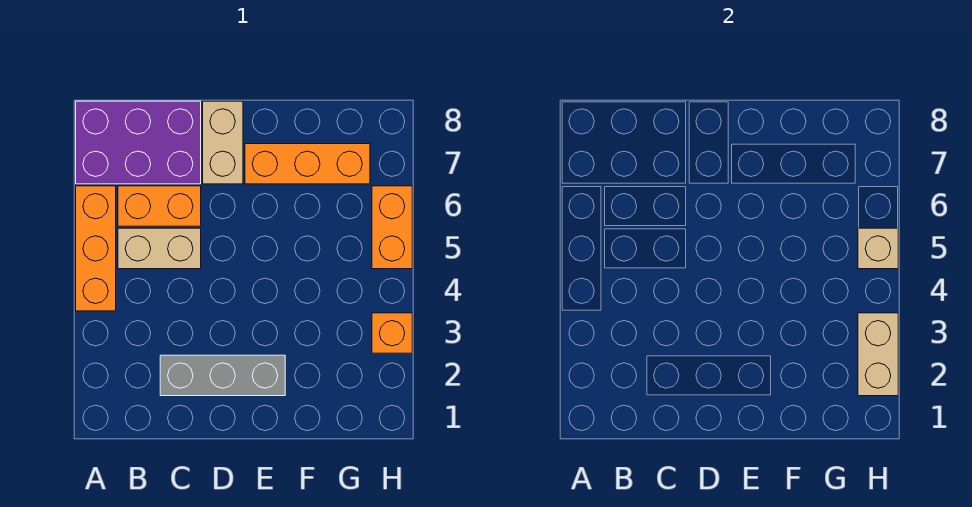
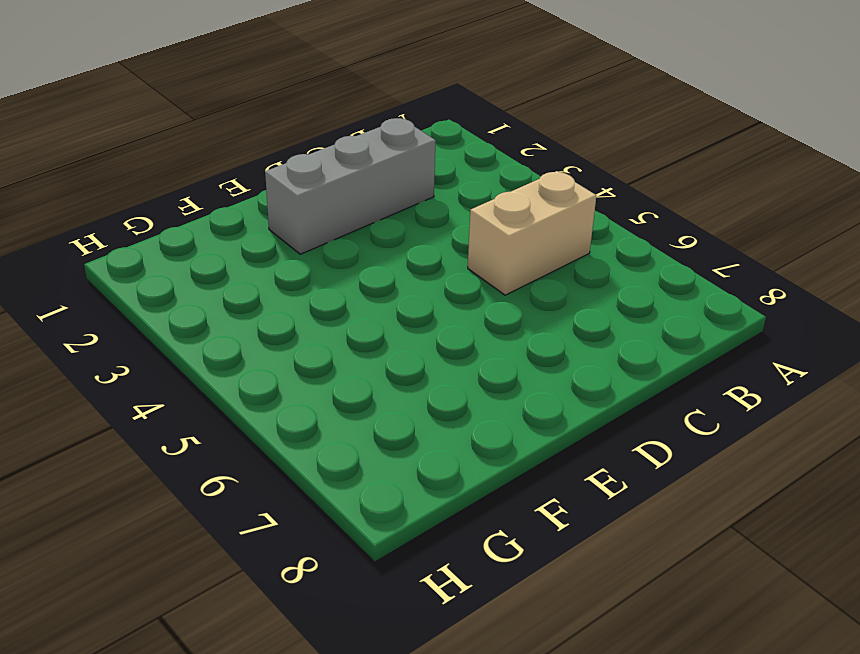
none -> orange 1x3 brick [76,186,116,311]
none -> purple 2x3 brick [76,101,201,184]

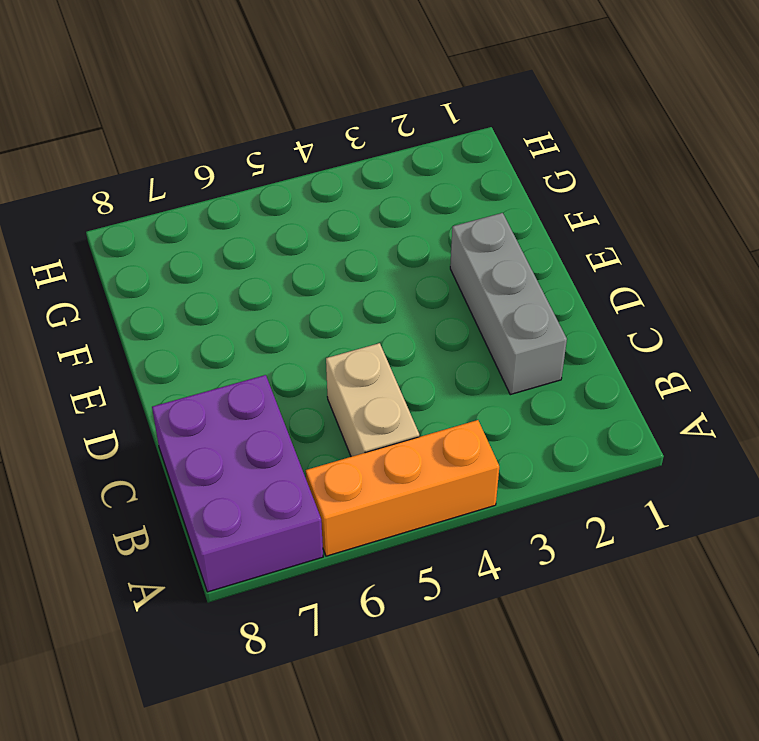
none -> orange 1x2 brick [118,186,201,226]
none -> tan 1x2 brick [203,101,243,184]

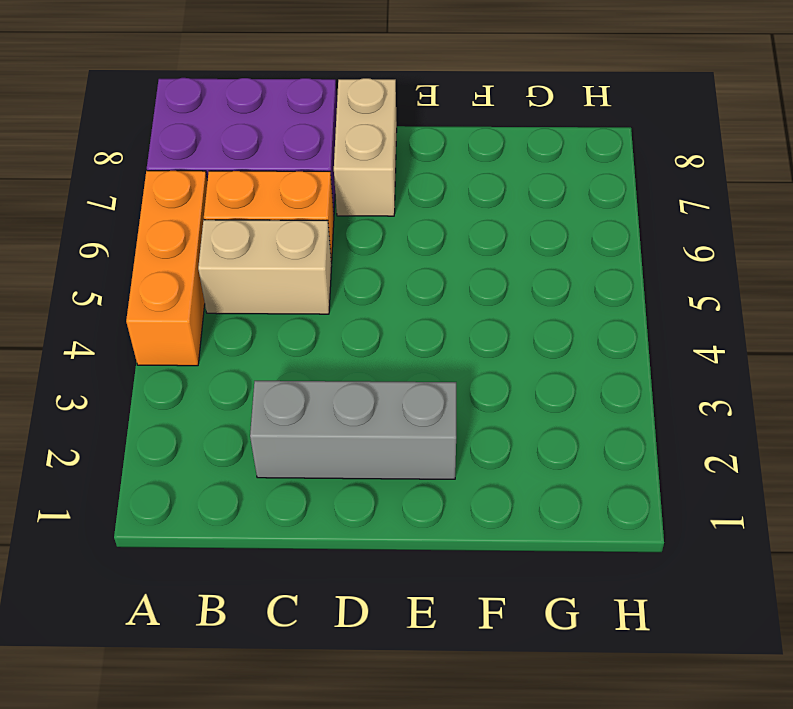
none -> orange 1x3 brick [245,144,370,184]
none -> orange 1x1 brick [372,313,412,353]

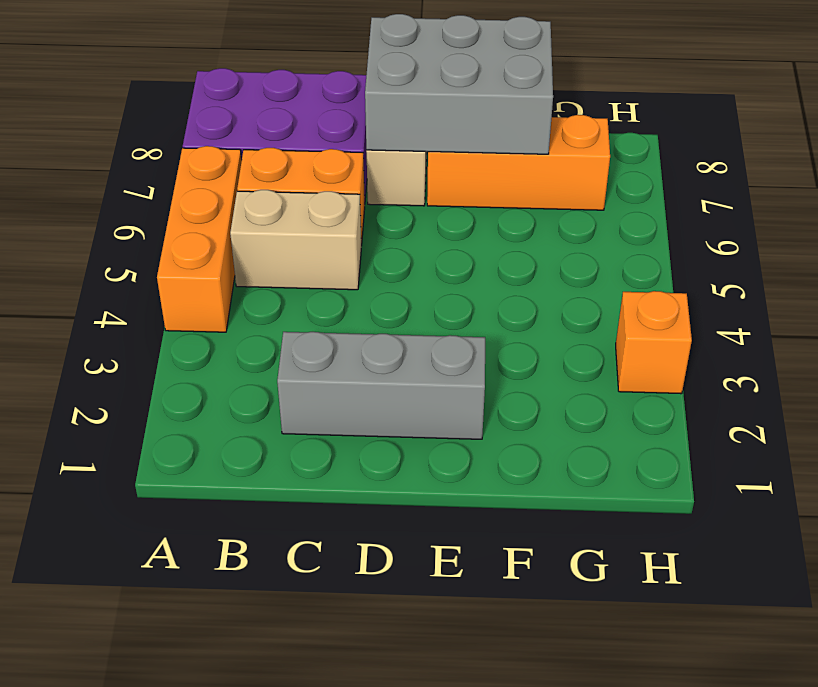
grey 2x3 brick [365,14,553,154] -> none
none -> orange 1x2 brick [372,186,412,269]
none -> tan 1x2 brick [858,313,898,396]

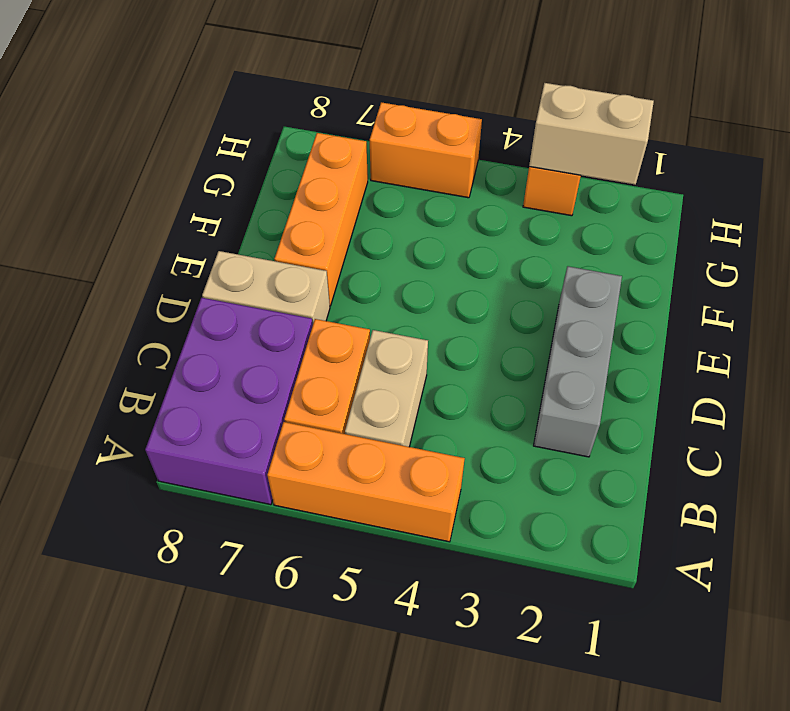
none -> tan 1x1 brick [858,228,898,269]

